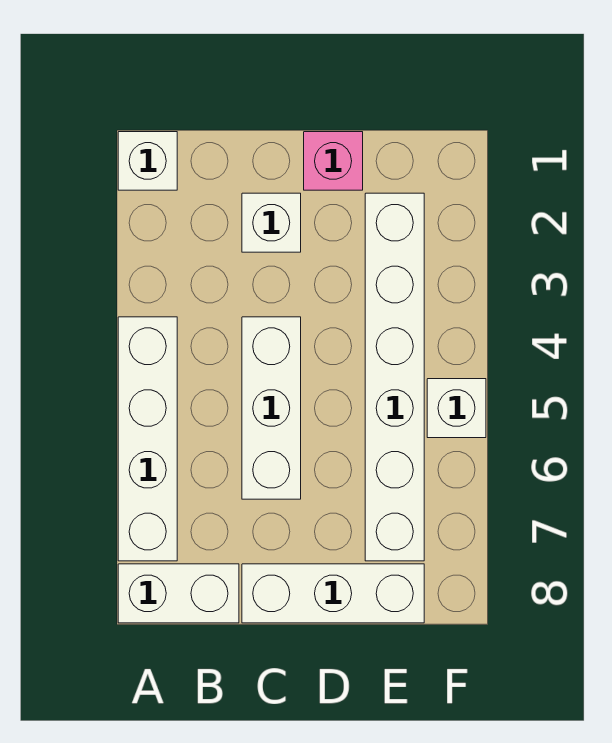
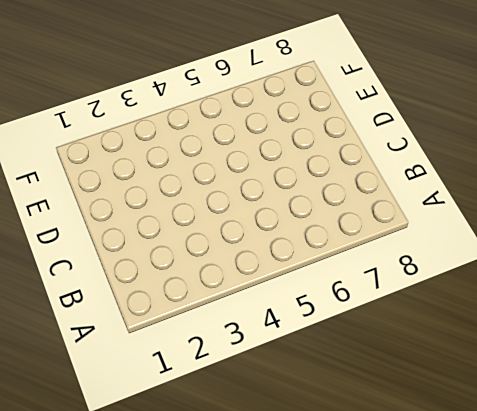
none -> white 1x1 brick [118,132,177,190]
none -> white 1x4 brick [118,317,177,561]

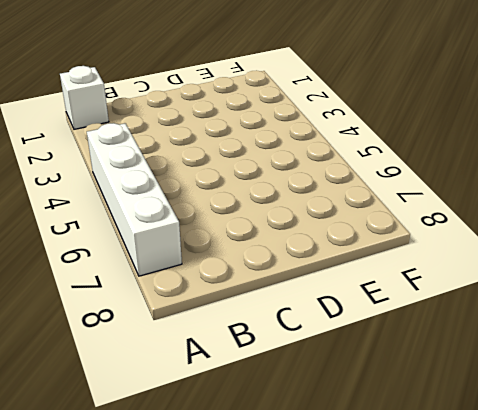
none -> white 1x2 brick [118,564,239,623]
none -> white 1x1 brick [242,193,301,252]

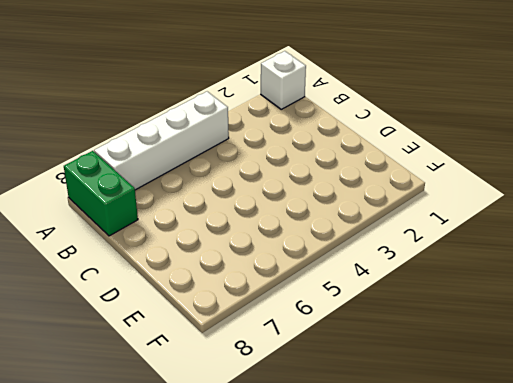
green 1x2 brick [64,151,138,236] -> white 1x2 brick [118,564,239,623]
none -> white 1x1 brick [242,193,301,252]
none -> white 1x3 brick [242,317,301,499]

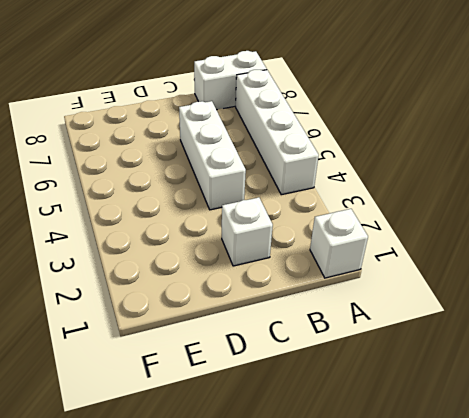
none -> white 1x3 brick [242,564,424,623]
none -> pink 1x1 brick [304,132,363,190]

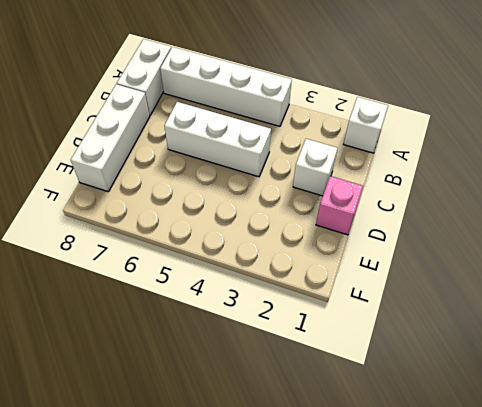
none -> white 1x6 brick [365,193,424,561]
none -> white 1x1 brick [427,379,486,438]

